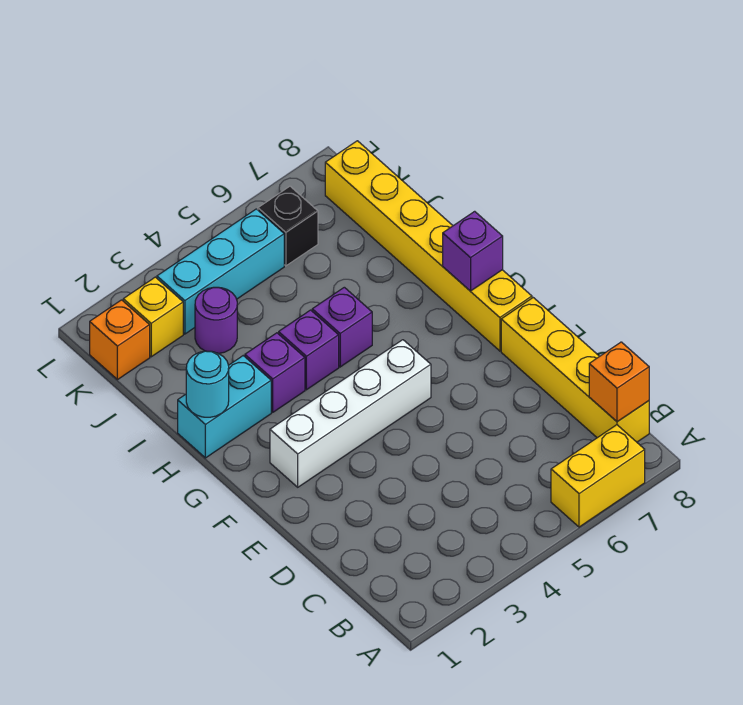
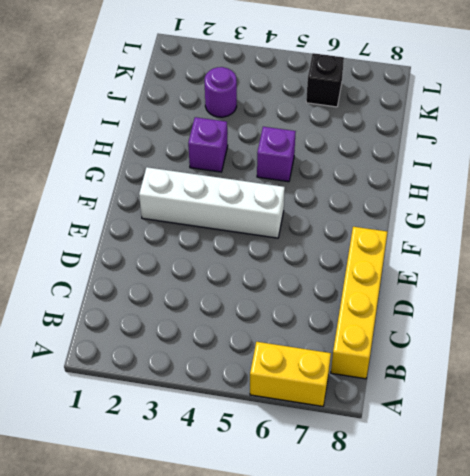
none -> yellow 1x6 brick [325,141,532,351]
none -> cyan 1x2 brick [178,356,271,458]
none -> purple 1x1 brick [279,310,339,390]

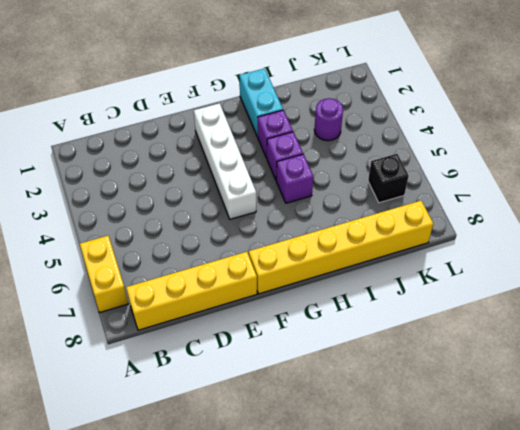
none -> orange 1x1 brick [90,300,150,380]
none -> yellow 1x1 brick [123,277,183,357]
none -> cyan 1x3 brick [157,209,284,334]

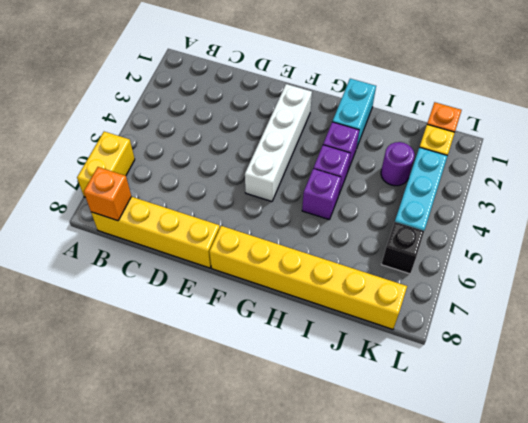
none -> purple 1x1 brick [443,211,503,291]
none -> cyan 1x1 round brick [186,351,229,417]

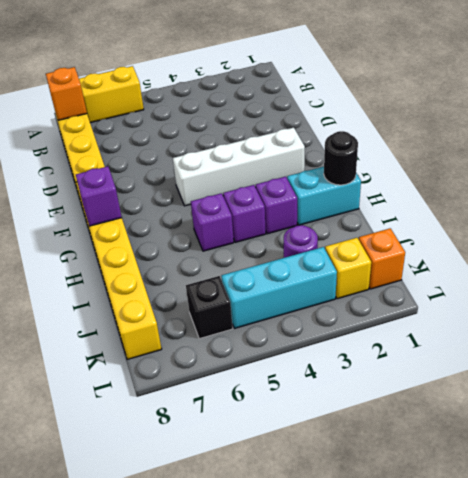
black 1x1 round brick [324,131,358,185] -> cyan 1x1 round brick [186,351,229,417]

